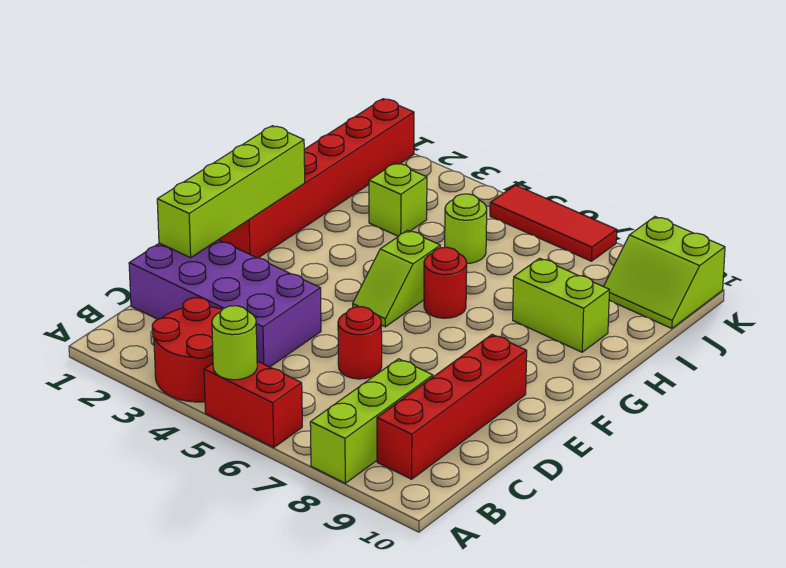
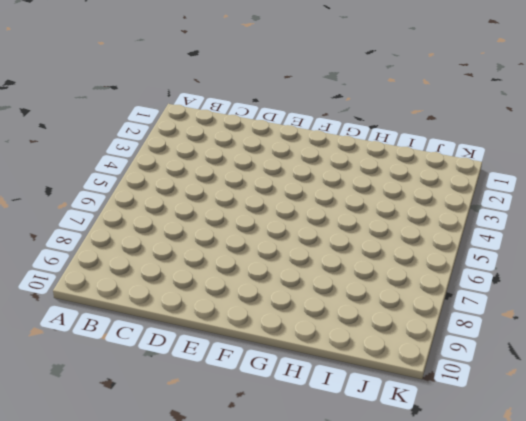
none -> red 2x2 round brick [152,298,222,402]
none -> red 1x2 brick [204,361,302,447]
none -> lime 1x3 brick [310,359,433,483]

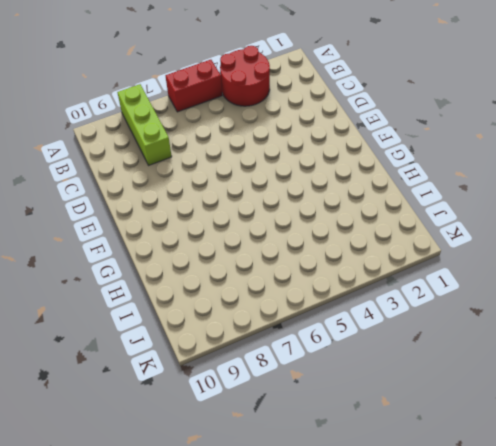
none -> red 1x4 brick [377,334,527,479]
none -> purple 2x4 brick [129,240,321,367]
none -> red 1x1 round brick [338,307,382,379]

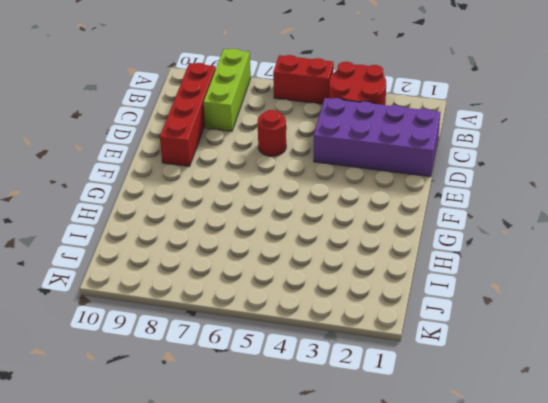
none -> red 1x6 brick [219,99,414,258]
none -> lime 1x2 slope [353,230,440,327]
none -> red 1x1 round brick [424,247,467,318]

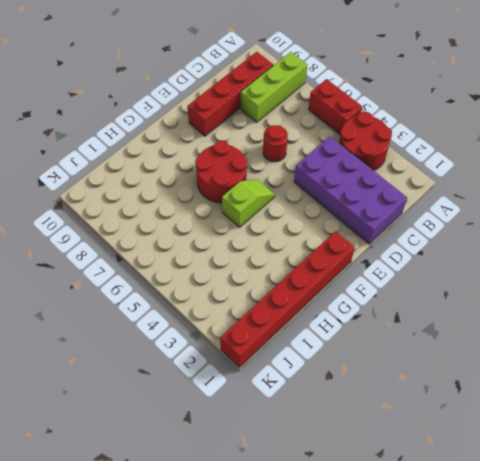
red 2x2 round brick [195,141,247,203] -> red 1x1 round brick [424,247,467,318]
none -> lime 1x2 brick [513,258,609,352]
none -> lime 1x1 brick [369,163,427,236]
none -> lime 1x1 round brick [445,194,487,263]

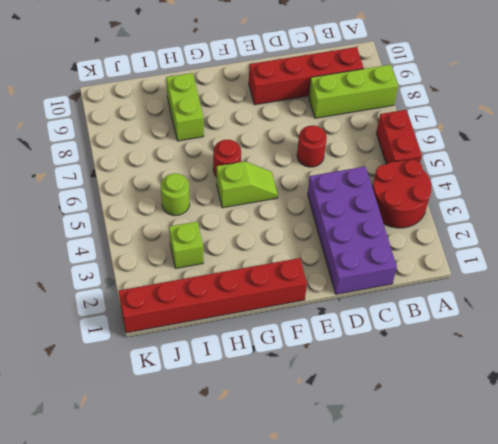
none -> lime 2x2 slope [604,217,725,328]
none -> red 1x3 tile [490,185,617,261]
none -> lime 1x1 round brick [212,306,257,380]

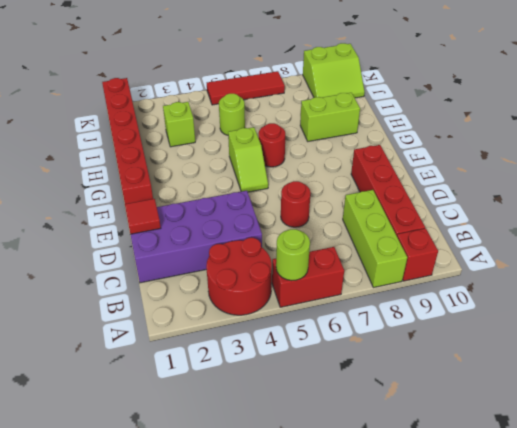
red 1x1 brick [397,228,438,281] -> none
red 1x1 tile [125,199,161,234] -> lime 1x4 brick [157,126,305,258]

